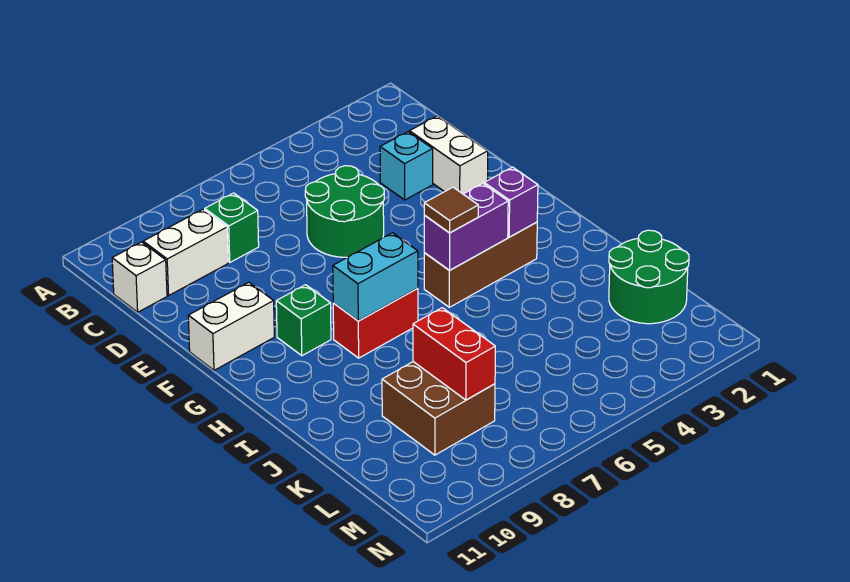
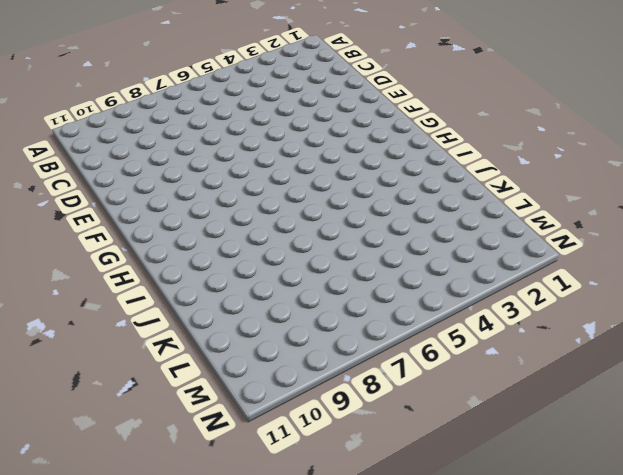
none -> green 1x1 brick [205,193,259,262]
none -> white 1x2 brick [143,209,228,295]
none -> white 1x1 brick [112,242,167,312]

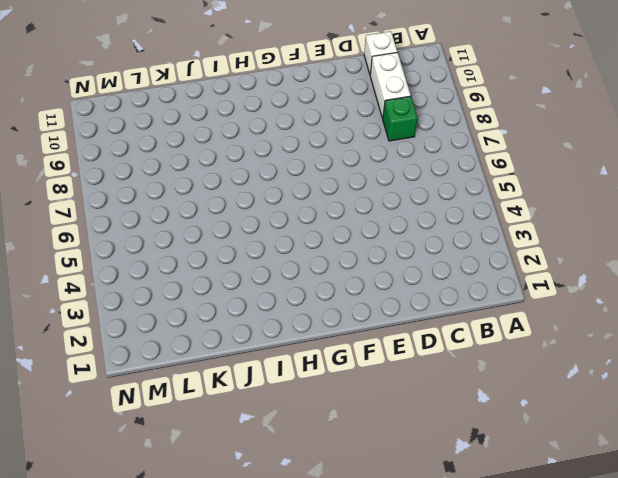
none -> white 1x2 brick [410,116,488,194]
none -> cyan 1x1 brick [380,132,433,200]
none -> green 2x2 round brick [305,166,384,257]

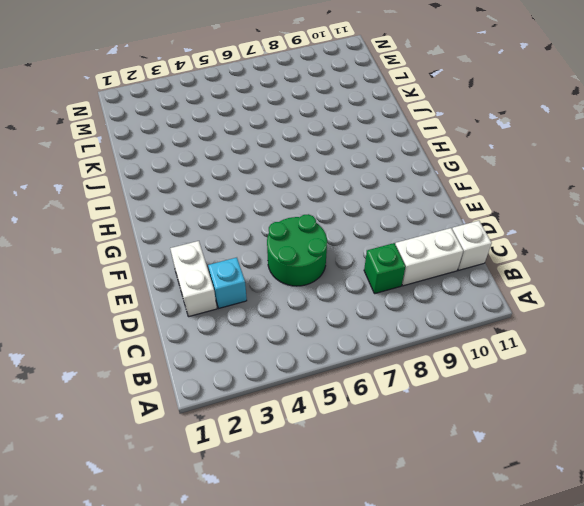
none -> white 1x2 brick [188,282,274,370]
none -> green 1x1 brick [276,285,331,356]
none -> brown 1x3 brick [424,222,537,307]

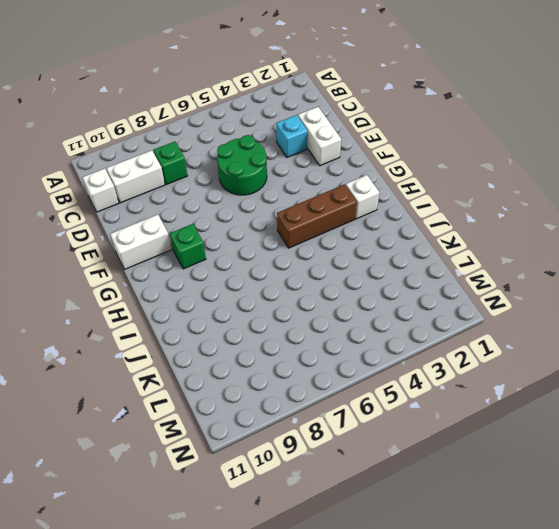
white 1x1 brick [346,175,380,219] -> none
none -> red 1x2 brick [333,288,418,358]
none -> green 2x2 round brick [609,230,689,324]
none -> brown 2x2 brick [382,362,495,455]

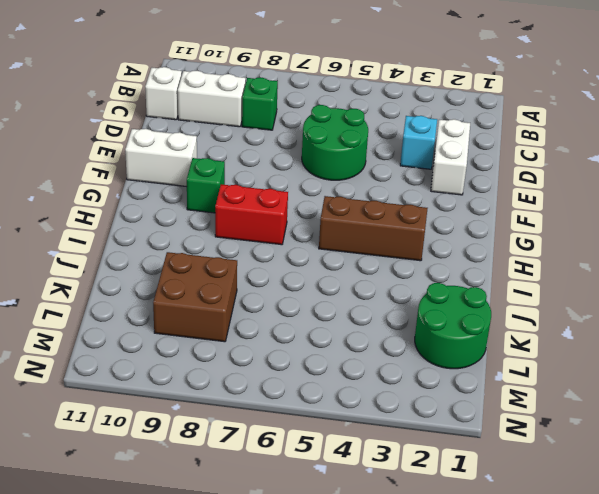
none -> purple 1x1 brick [484,167,538,237]
none -> purple 1x2 brick [424,183,508,270]
none -> cyan 1x2 brick [333,233,418,321]

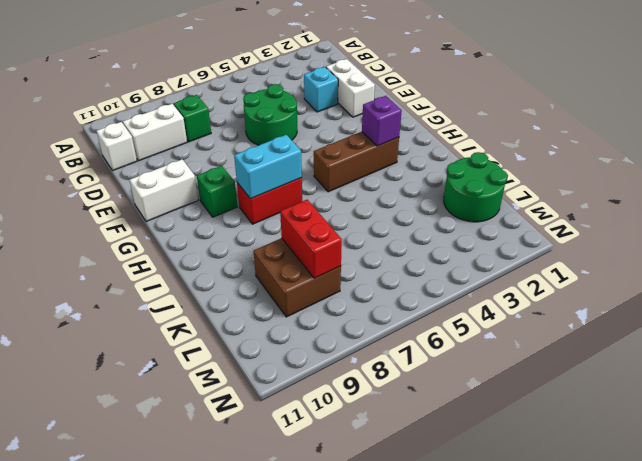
none -> purple 1x2 brick [424,183,508,270]
none -> brown 1x1 tile [424,187,478,233]

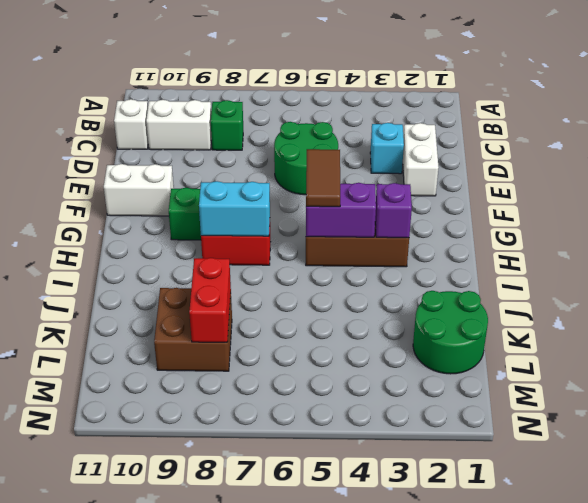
brown 1x2 tile [306,149,340,207] -> brown 1x1 tile [424,187,478,233]

